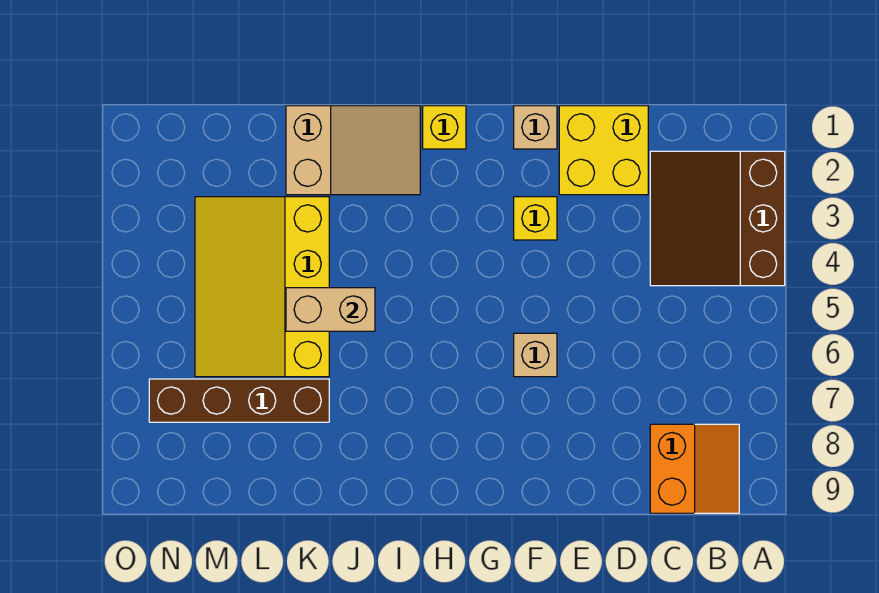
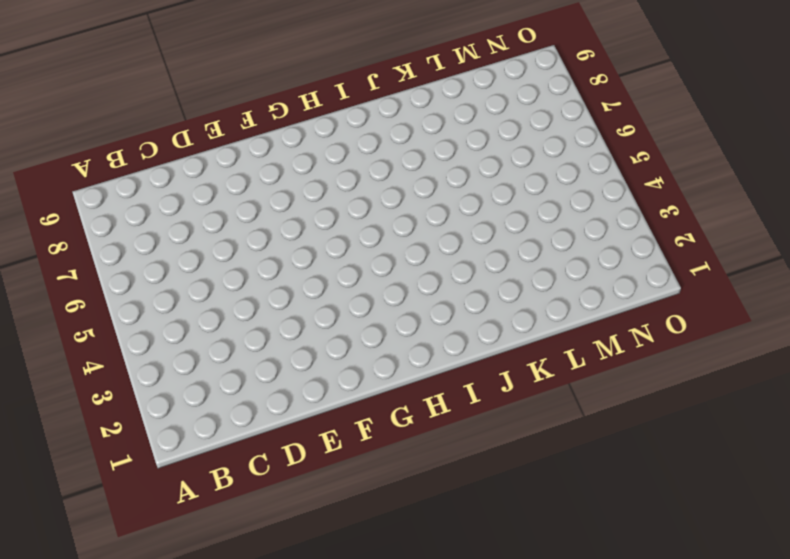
none -> brown 3x3 slope [650,151,785,286]
none -> orange 2x2 slope [650,424,739,513]

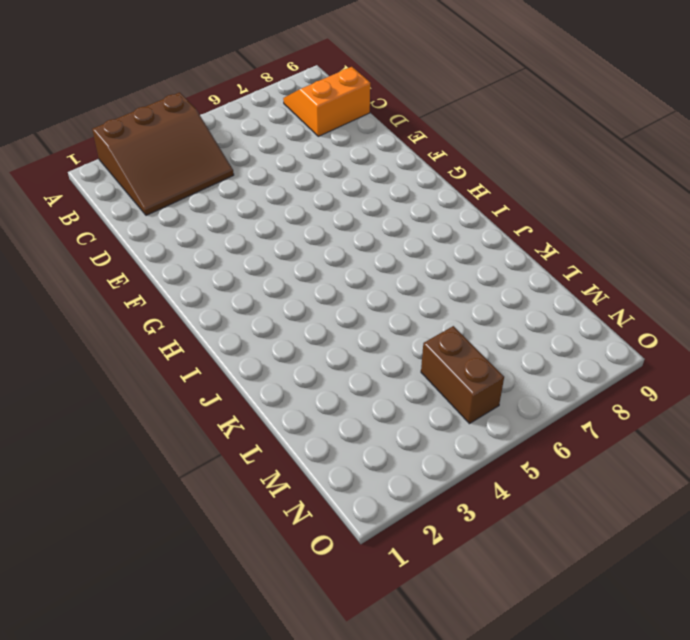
brown 1x2 brick [421,326,504,424] -> yellow 3x4 slope [195,197,329,377]
none -> yellow 2x2 brick [559,106,648,195]
none -> tan 1x1 brick [514,106,557,149]

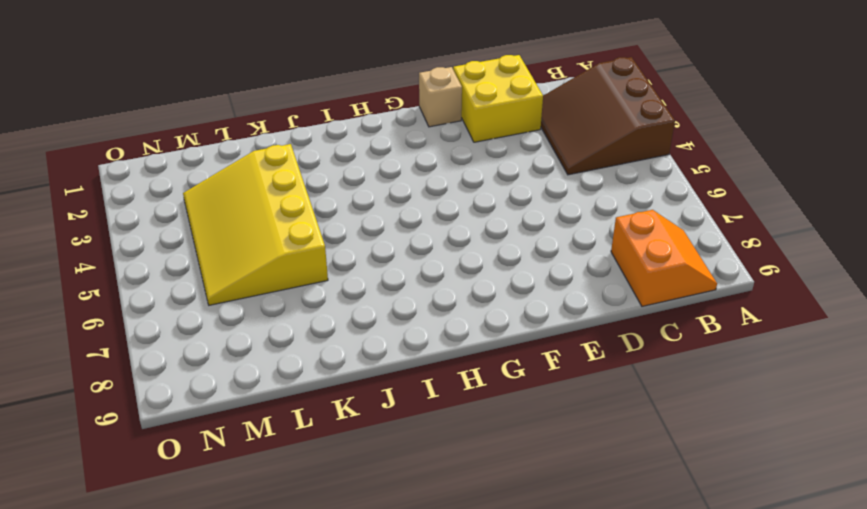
none -> yellow 1x1 brick [514,197,557,240]
none -> tan 1x1 brick [514,333,557,377]

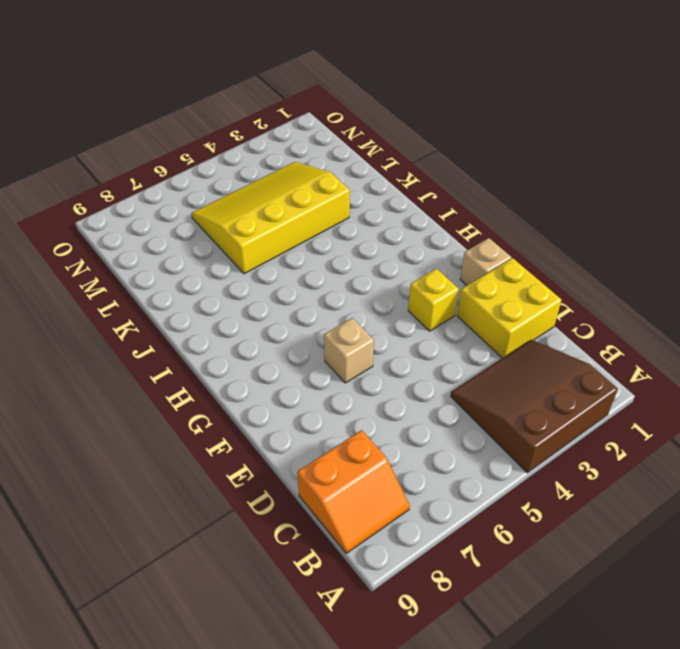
none -> yellow 1x1 brick [423,106,466,149]
none -> tan 2x3 slope [286,106,420,195]

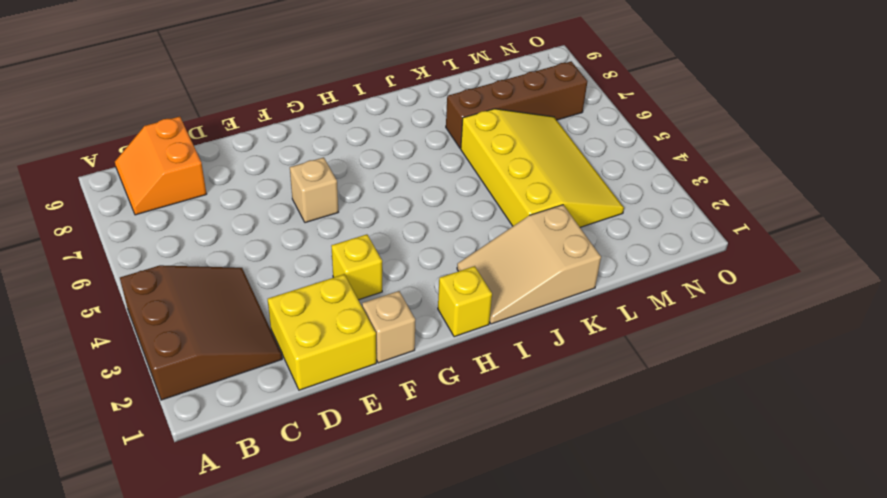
none -> tan 1x2 brick [286,288,375,331]

